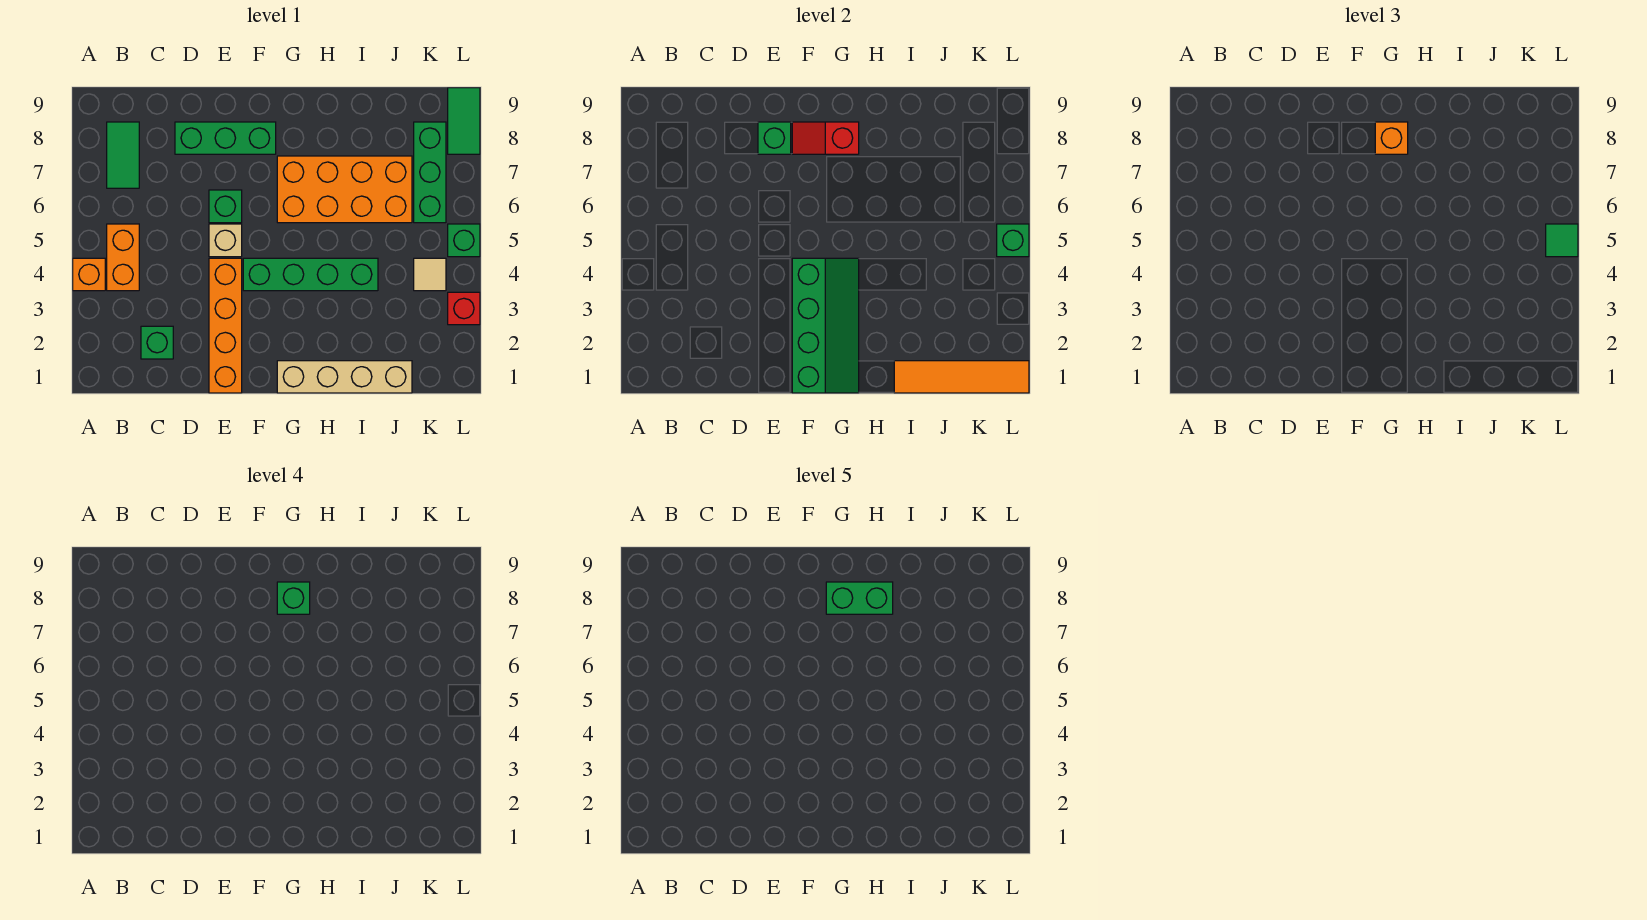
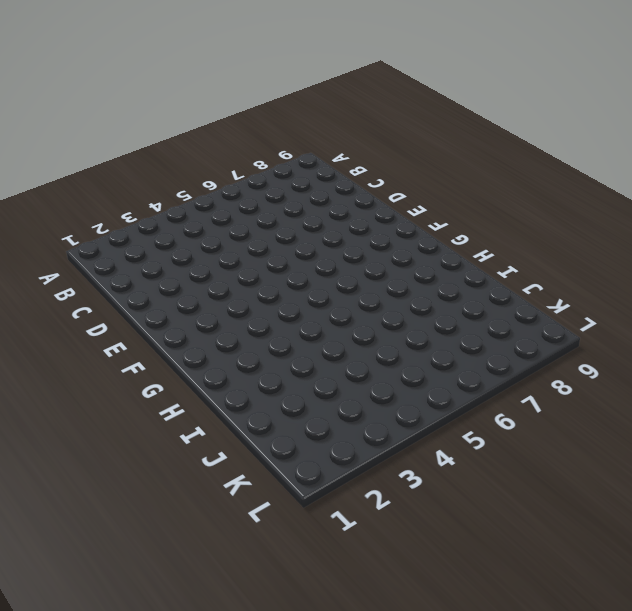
none -> orange 1x1 brick [73,258,105,291]
none -> orange 1x2 brick [107,224,139,291]
none -> green 1x2 tile [107,122,139,188]

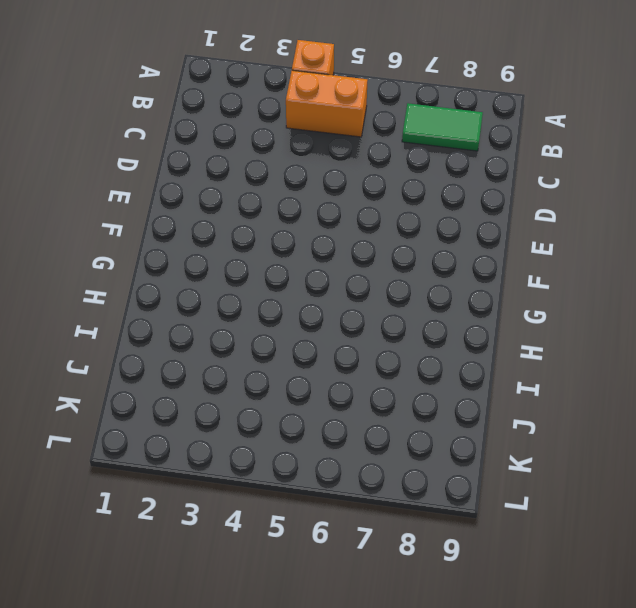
none -> green 1x1 brick [141,326,173,359]
none -> green 1x3 brick [175,122,276,154]
none -> orange 1x4 brick [209,258,242,393]

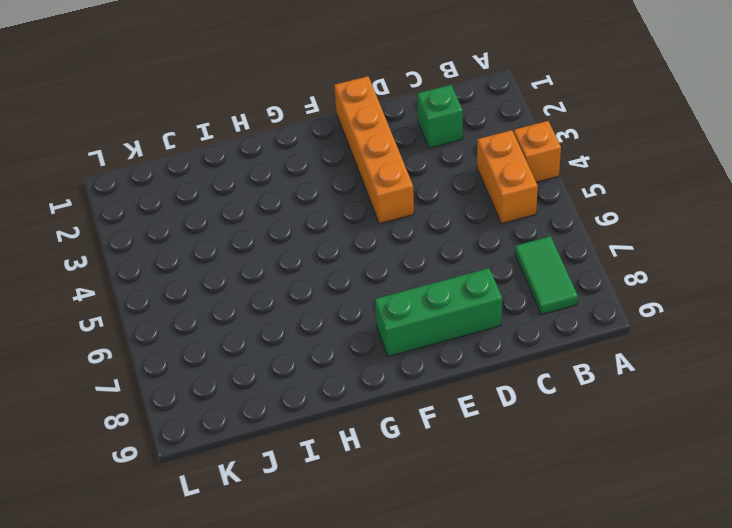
none -> tan 1x1 brick [209,224,242,257]
none -> green 1x1 brick [209,190,242,223]
none -> green 1x4 brick [243,258,378,291]

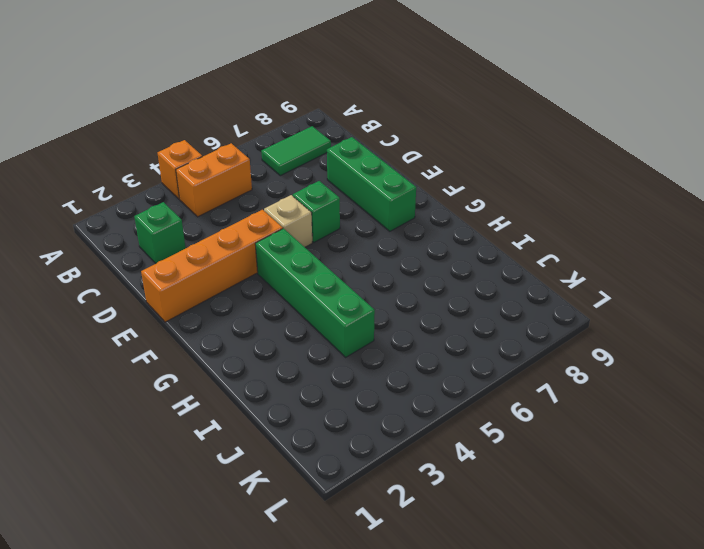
none -> tan 1x4 brick [277,361,412,393]
none -> orange 2x4 brick [277,156,412,223]
none -> tan 1x1 tile [414,258,446,291]

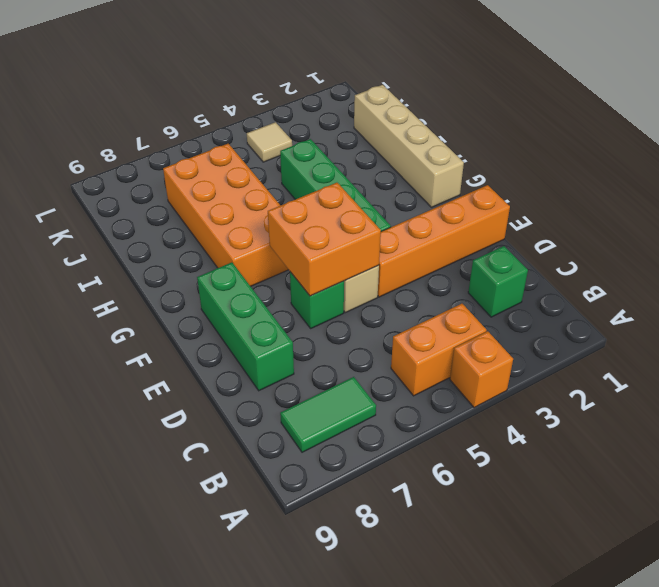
orange 2x2 brick [268,183,381,296] -> none
none -> green 1x3 brick [414,122,446,223]
none -> red 1x1 brick [448,292,480,325]
none -> green 1x1 brick [448,224,480,257]

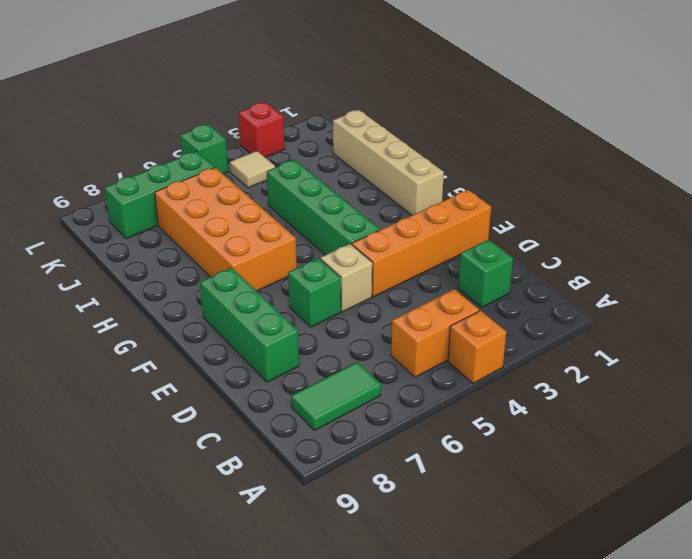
none -> green 1x2 tile [448,88,480,154]
none -> green 1x1 brick [758,122,791,154]
none -> green 2x4 slope [792,258,859,393]

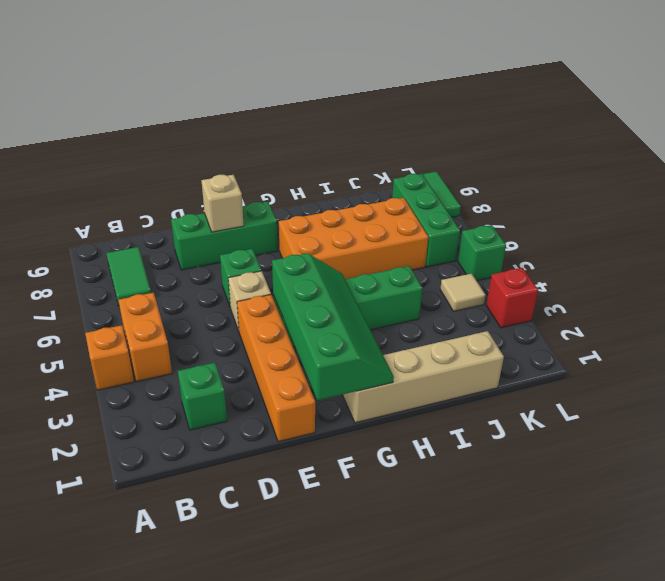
tan 1x1 brick [201,175,244,232] -> green 1x1 brick [758,122,791,154]
none -> red 1x2 slope [792,122,859,154]
none -> orange 1x4 tile [894,361,1029,393]
none -> green 1x1 brick [997,224,1029,257]

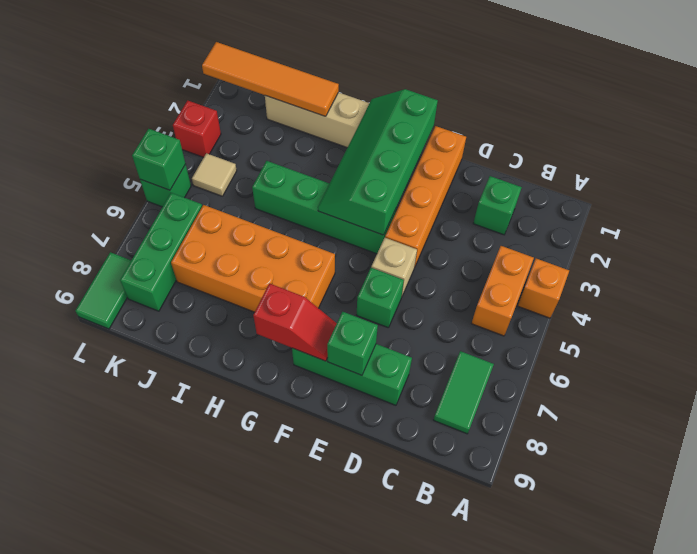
none -> orange 1x1 brick [1375,122,1408,154]
none -> green 1x1 tile [1546,224,1578,257]
none -> green 1x1 brick [277,582,310,614]

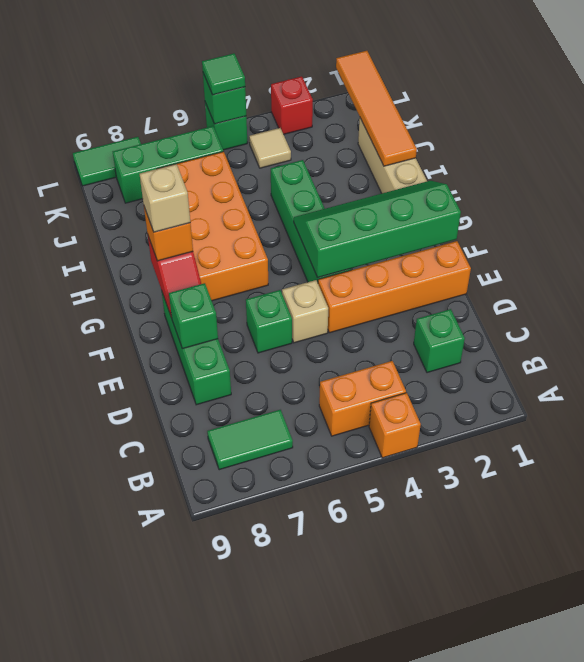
tan 1x1 brick [140,164,190,232] -> green 1x1 brick [277,582,310,614]
none -> green 1x2 brick [826,582,893,614]

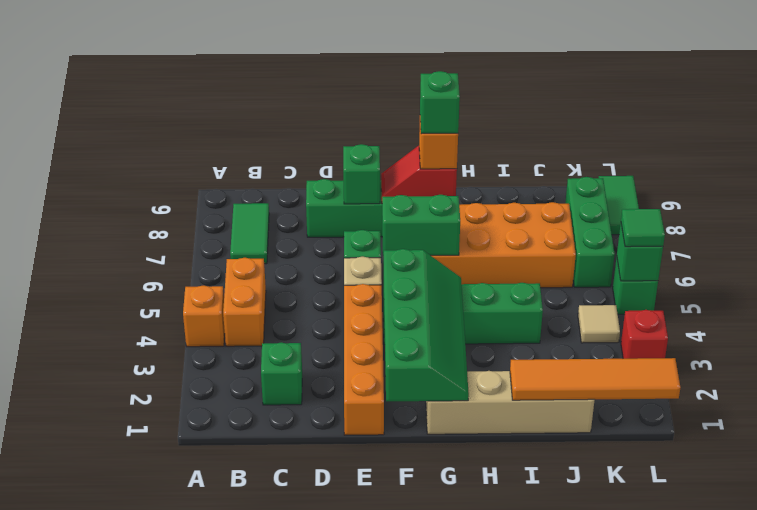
green 1x2 brick [382,195,460,256] -> green 1x2 brick moved to [826,582,893,614]

